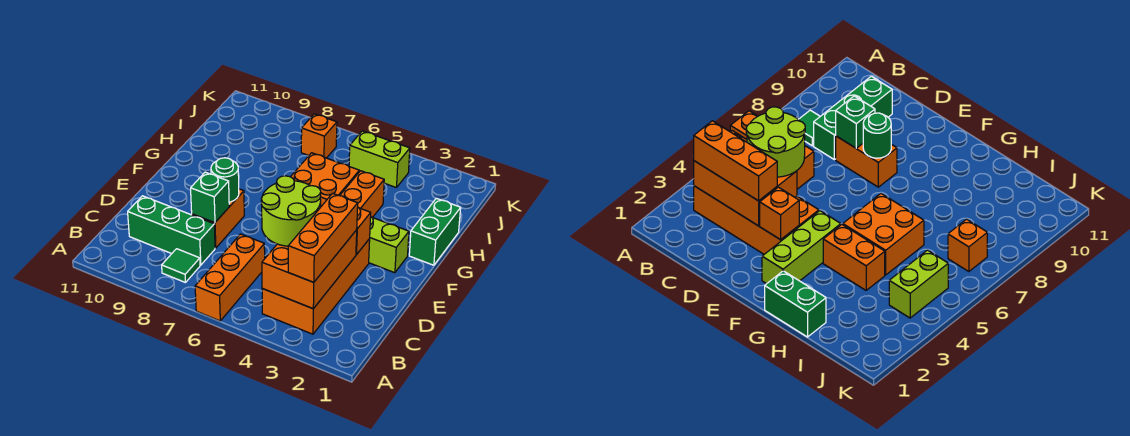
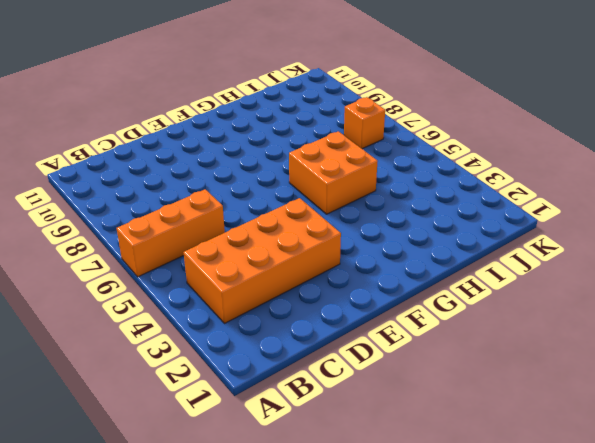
none -> green 1x1 tile [162,249,200,283]
none -> green 1x3 brick [128,196,215,265]
none -> orange 1x2 brick [192,189,244,248]

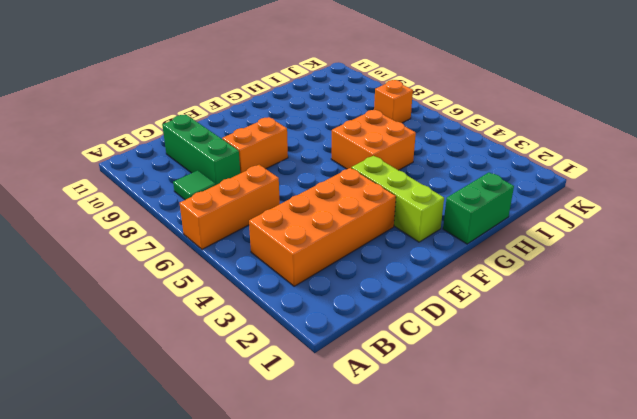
none -> orange 1x2 brick [340,171,384,218]
none -> lime 1x2 brick [349,131,410,188]
none -> orange 2x3 brick [262,230,357,309]

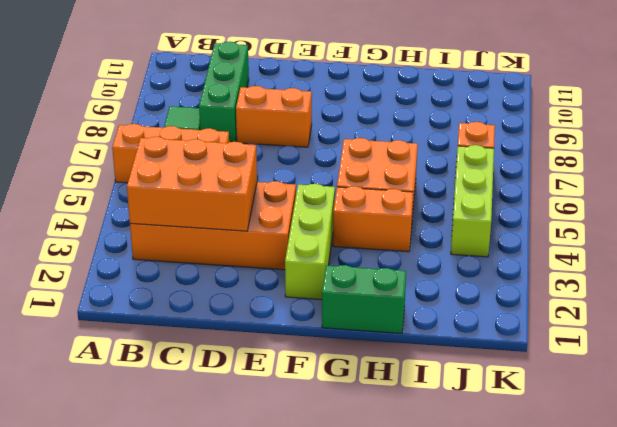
lime 1x3 brick [451,145,494,257] -> lime 1x2 brick [349,131,410,188]
none -> green 1x1 brick [191,172,229,223]
none -> orange 1x1 brick [356,208,371,255]
none -> green 1x1 round brick [211,158,239,202]

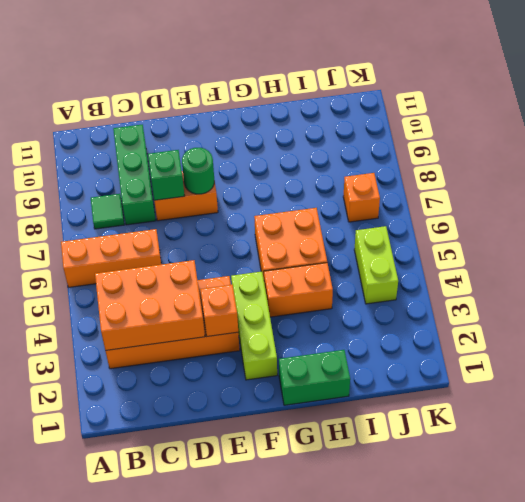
none -> orange 1x3 brick [288,193,358,282]
none -> lime 2x2 round brick [261,176,321,246]

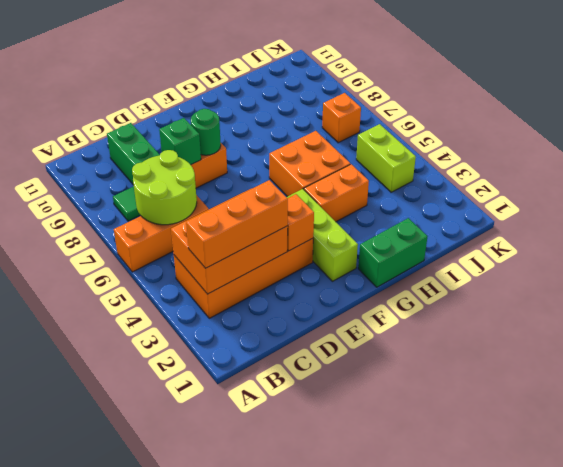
lime 2x2 round brick [132,150,197,225] -> lime 2x2 round brick moved to [261,176,321,246]

